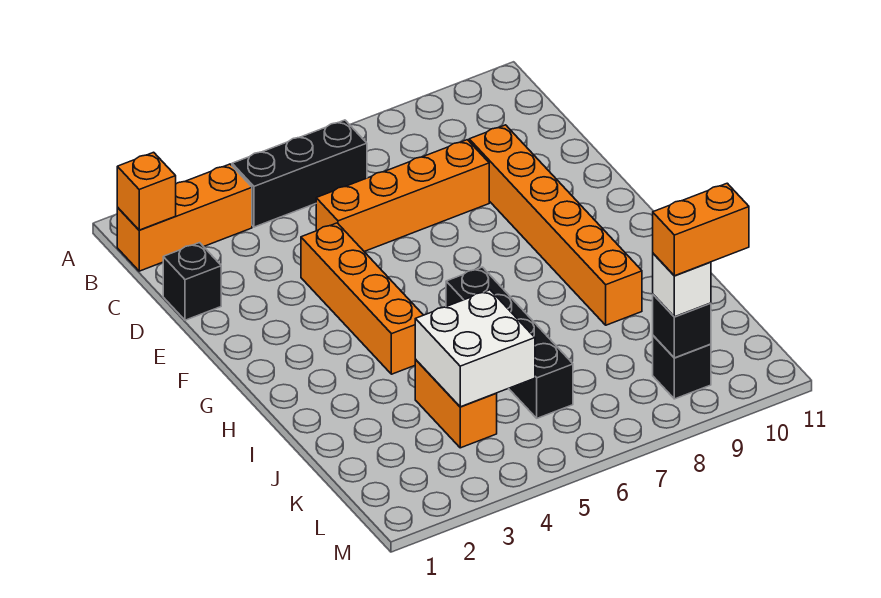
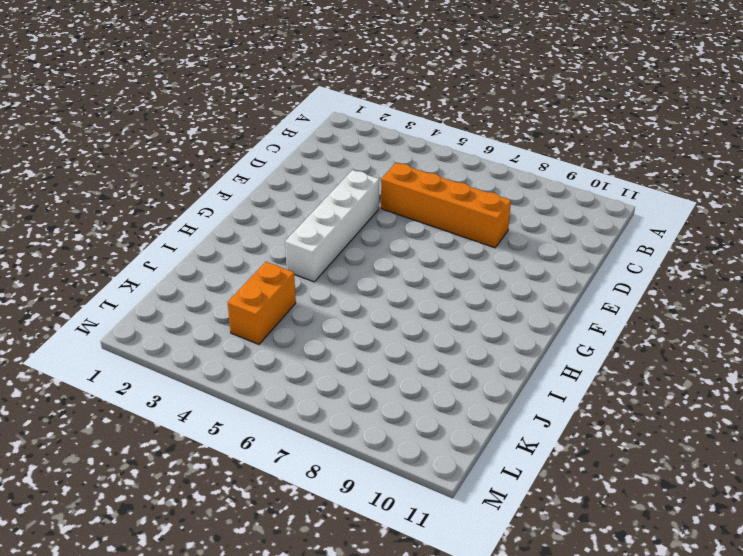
white 1x4 brick [285,170,379,282] -> orange 1x4 brick [301,223,423,374]
none -> orange 1x3 brick [117,164,252,271]
none -> black 1x3 brick [232,120,367,227]
none -> black 1x1 brick [163,243,221,320]

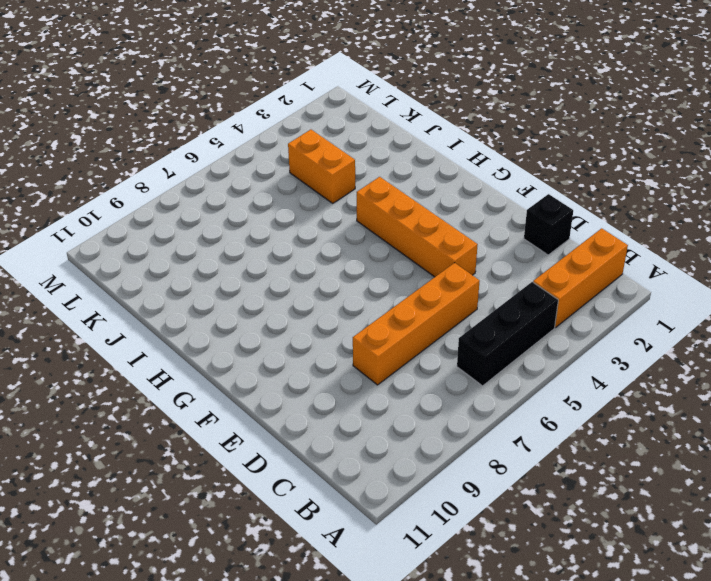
none -> orange 1x6 brick [469,125,642,325]
none -> black 1x4 brick [446,267,573,418]
none -> black 1x1 brick [653,336,711,399]

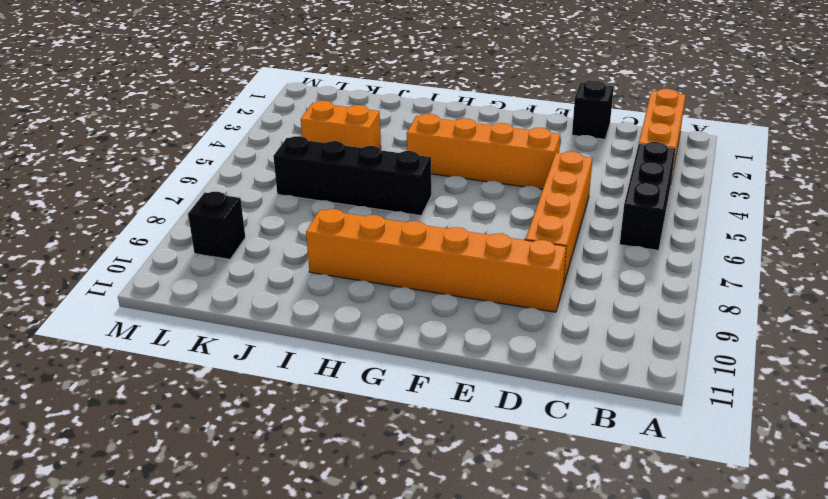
none -> orange 1x1 brick [117,152,176,230]
none -> white 2x2 brick [415,290,535,407]
none -> black 1x1 brick [653,295,711,358]

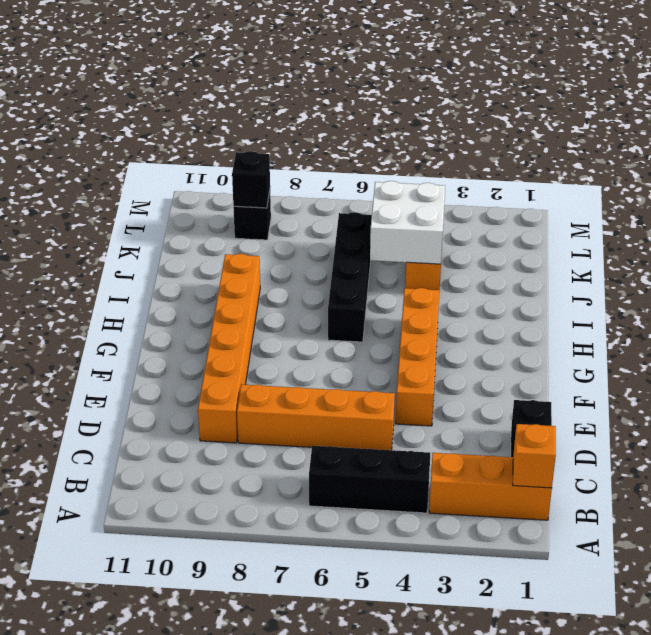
none -> white 1x1 brick [653,254,711,317]
none -> orange 1x2 brick [653,183,749,276]

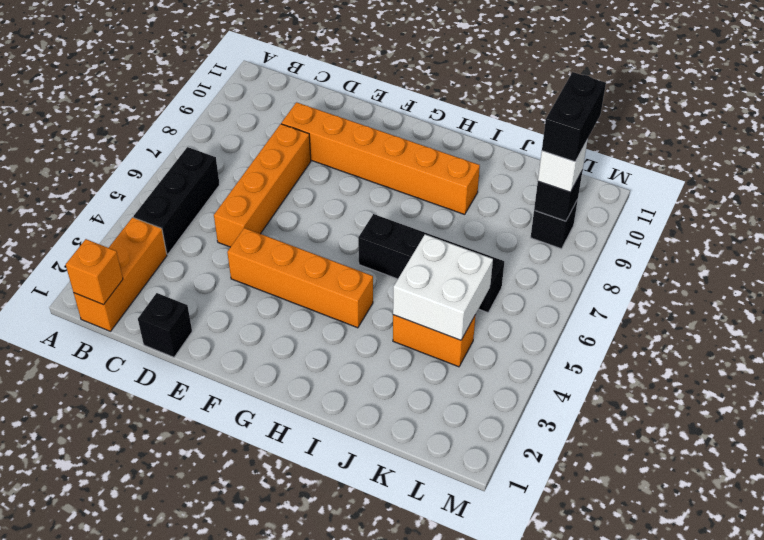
black 1x2 brick [542,72,606,162] -> orange 1x2 brick [653,183,749,276]

